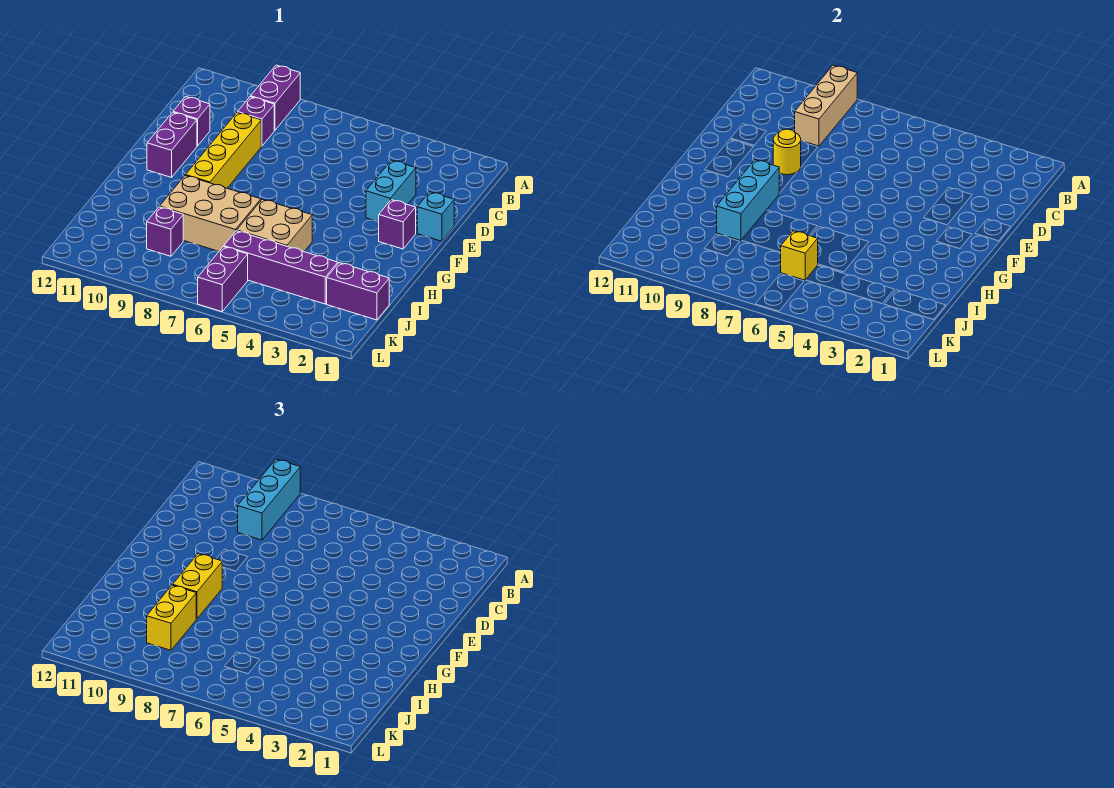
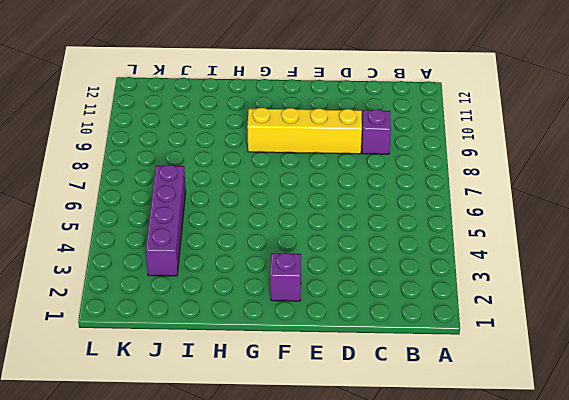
none -> purple 1x2 brick [251,65,300,130]
none -> cyan 1x2 brick [366,160,416,222]
none -> purple 1x1 brick [173,97,210,146]

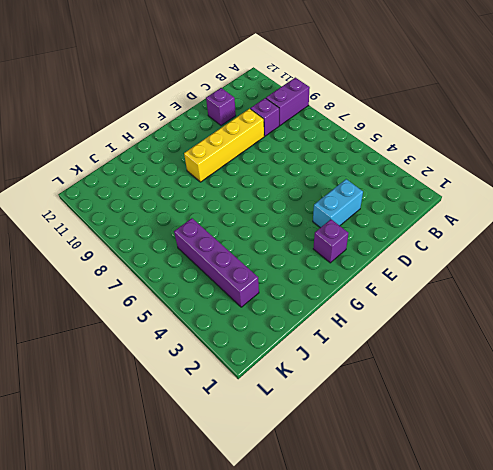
none -> cyan 1x1 brick [417,192,454,241]
none -> purple 1x2 brick [147,112,197,177]
none -> tan 2x2 brick [237,199,312,252]

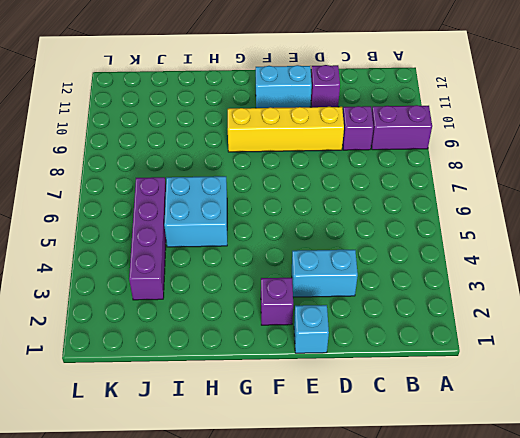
cyan 1x2 brick [256,65,312,108] -> purple 1x2 brick [147,112,197,177]
cyan 2x2 brick [164,176,227,247] -> tan 2x2 brick [237,199,312,252]
none -> tan 2x3 brick [160,175,261,251]
none -> purple 1x2 brick [327,263,389,320]
none -> purple 1x1 brick [147,207,183,256]

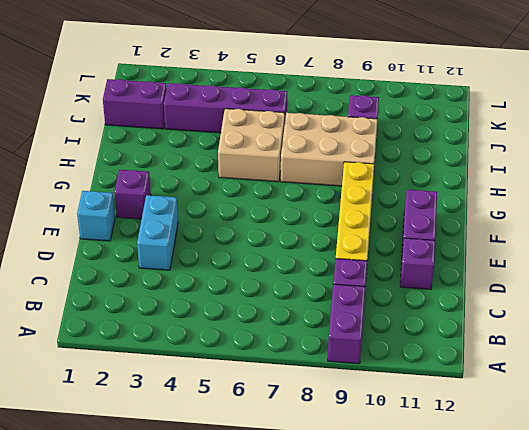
none -> purple 1x2 brick [198,246,248,312]
none -> tan 1x3 brick [795,65,857,146]
none -> yellow 1x1 round brick [773,129,801,175]

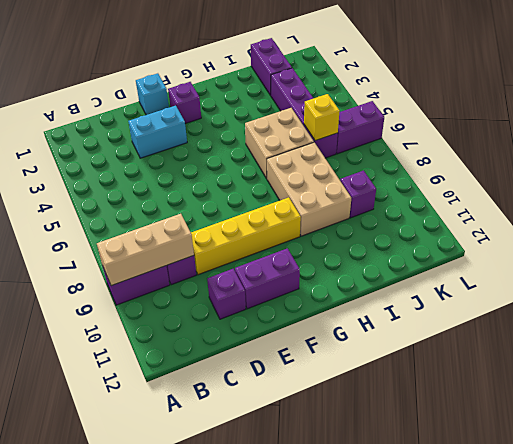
none -> yellow 1x1 round brick [773,129,801,175]
none -> cyan 1x3 brick [717,160,779,241]
none -> cyan 1x3 brick [238,459,300,540]

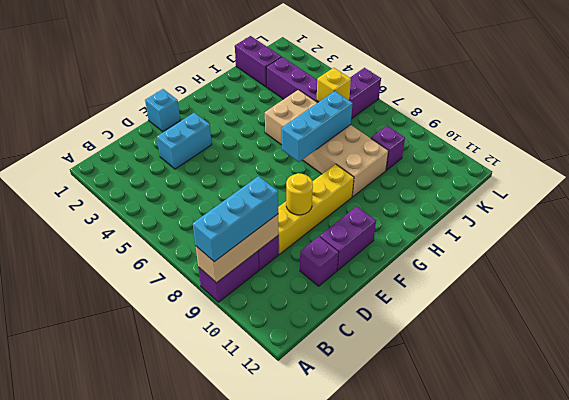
cyan 1x3 brick [281,91,352,162] -> cyan 1x3 brick moved to [717,160,779,241]
none -> purple 1x1 brick [379,200,416,249]
none -> yellow 1x2 brick [173,554,222,619]
none -> yellow 1x2 brick [147,585,196,650]

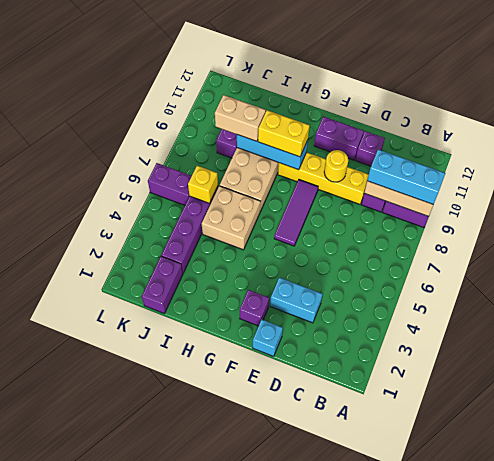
purple 1x3 tile [274,180,318,246] -> none
tan 1x2 brick [215,95,266,141] -> yellow 1x2 brick [147,585,196,650]

